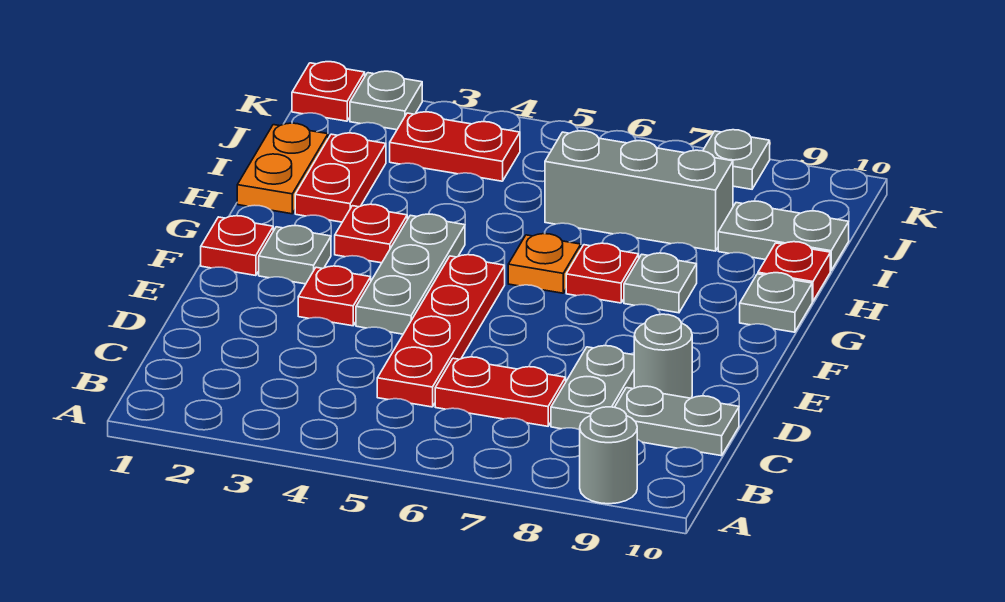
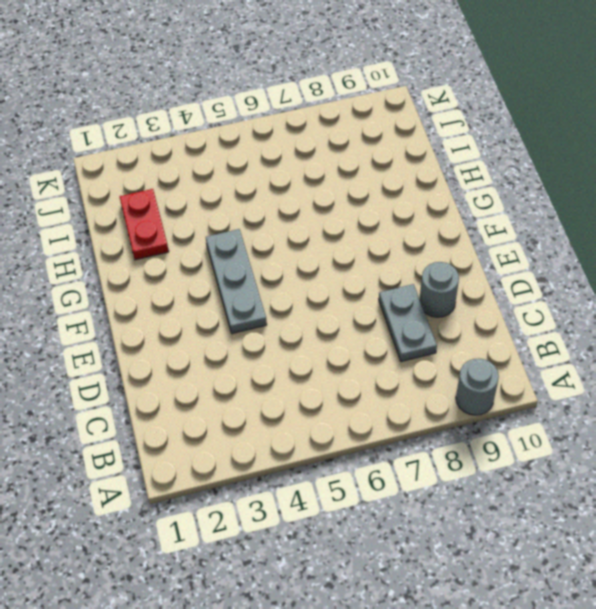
none -> red 1x4 plate [377,255,505,407]
none -> red 1x2 plate [435,357,566,426]
none -> grey 1x2 plate [615,386,739,456]

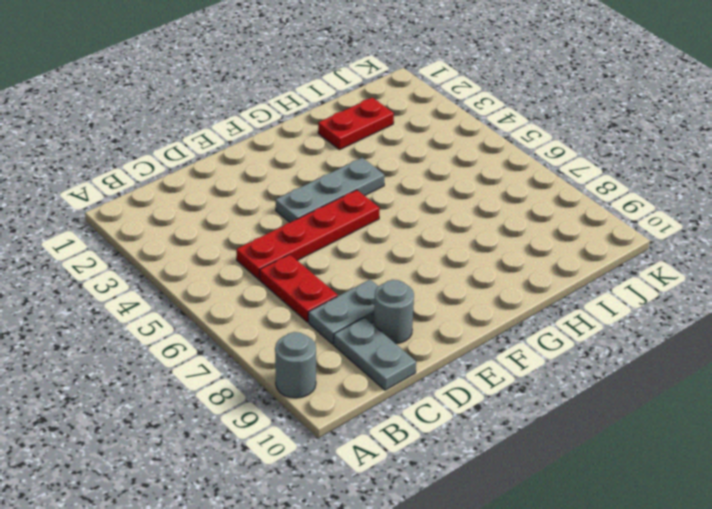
none -> red 1x1 plate [298,266,371,326]
none -> red 1x1 plate [201,216,273,276]
none -> grey 1x1 plate [259,226,331,284]

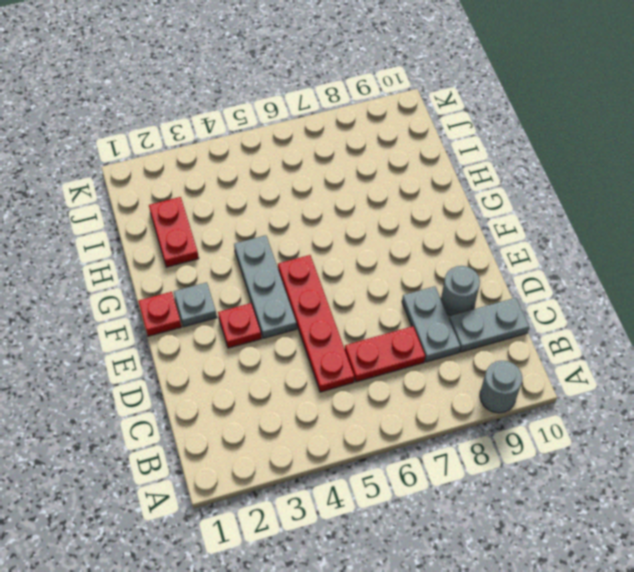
none -> red 1x1 plate [335,204,407,263]
none -> orange 1x1 plate [508,234,581,293]
none -> red 1x1 plate [566,243,639,303]

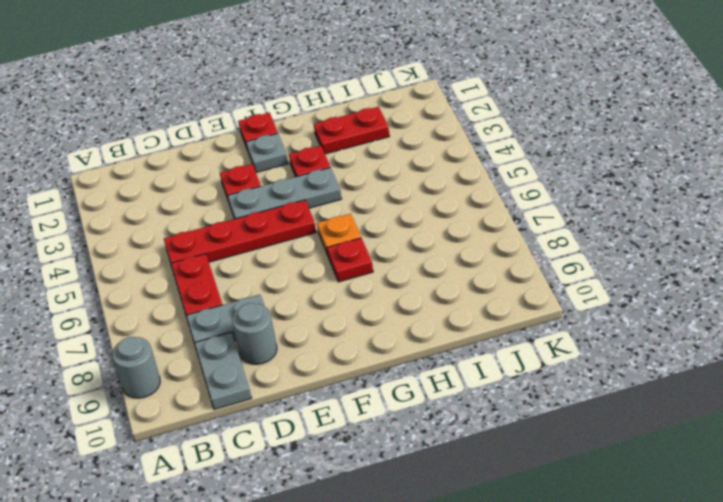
none -> grey 1x1 plate [624,253,697,313]
none -> grey 1x1 plate [740,273,812,332]
none -> orange 1x2 plate [237,123,328,214]

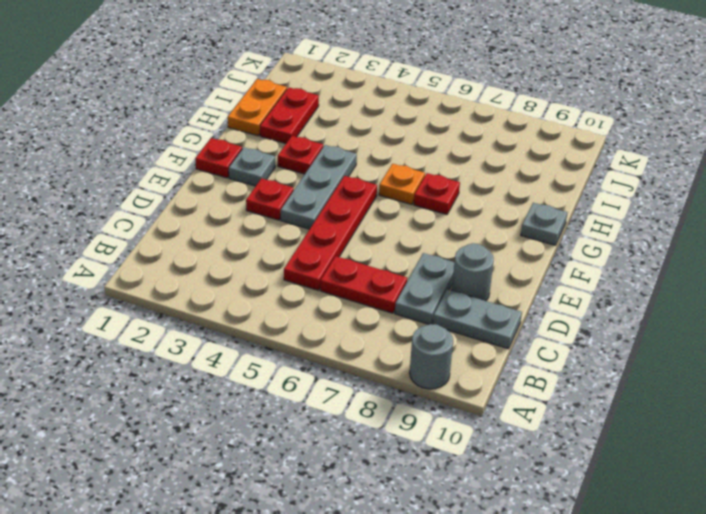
none -> grey 1x1 plate [624,253,697,313]
none -> red 1x1 plate [758,242,830,301]
none -> grey 1x3 brick [545,131,733,251]

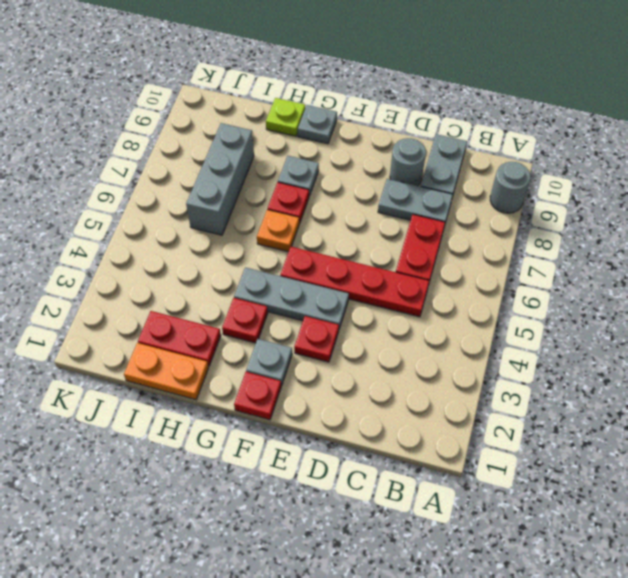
lime 1x1 plate [266,98,305,136] -> red 1x1 plate [758,242,830,301]
none -> grey 1x2 plate [718,201,849,271]
none -> red 1x2 plate [390,112,520,181]
none -> red 1x1 plate [292,62,365,121]

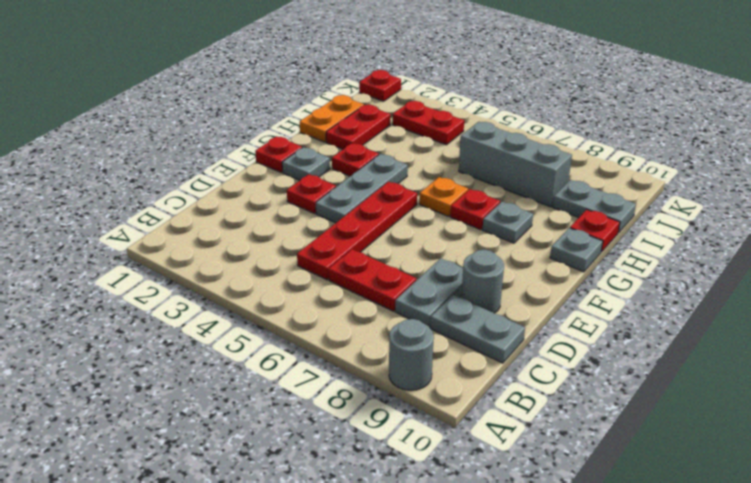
none -> grey 1x1 plate [350,71,422,130]
none -> grey 1x1 plate [703,130,770,189]

